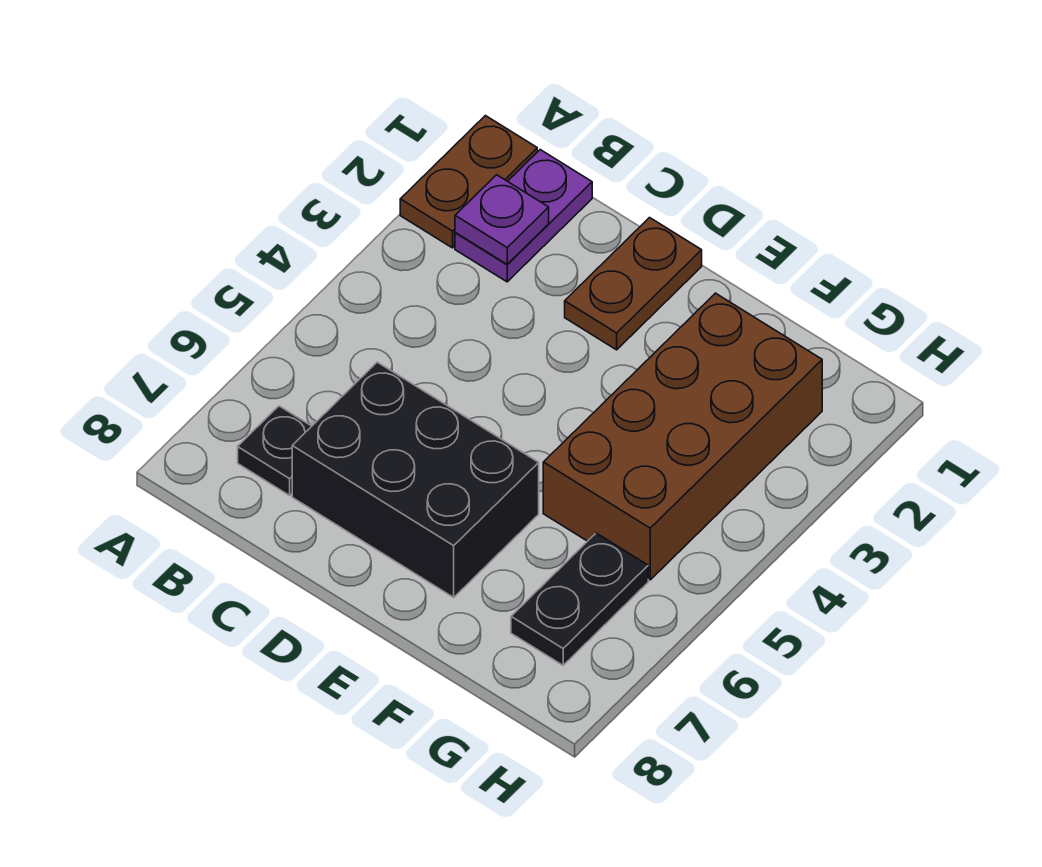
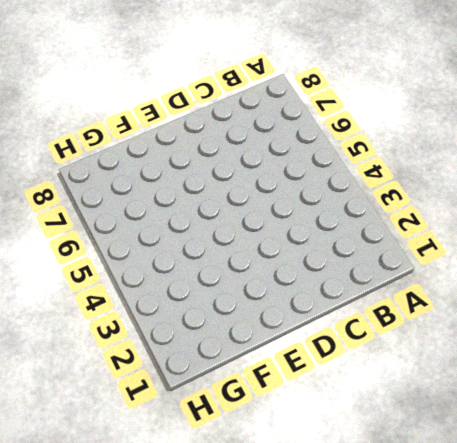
none -> brown 1x2 plate [400,116,537,248]
none -> purple 1x2 plate [455,150,592,282]

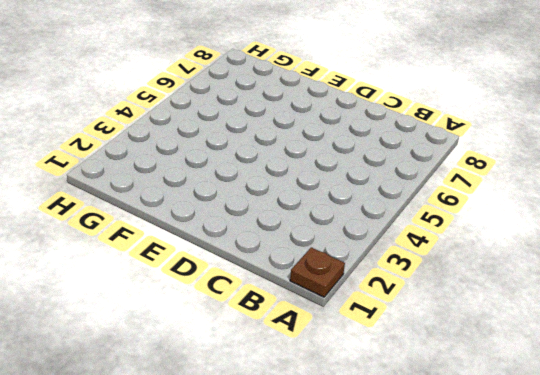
brown 1x1 plate [290,247,345,297] -> brown 1x2 plate [400,116,537,248]
none -> purple 1x2 plate [455,150,592,282]
none -> black 1x1 plate [238,406,312,495]

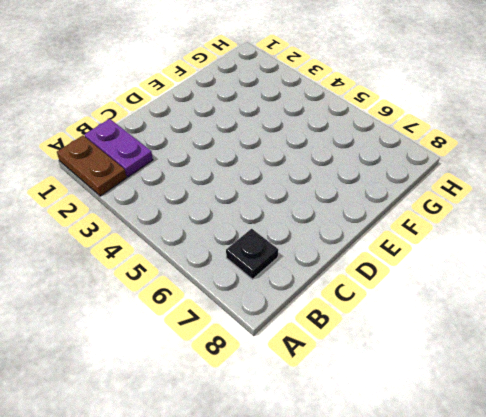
none -> black 2x3 brick [292,362,539,597]
none -> brown 1x2 plate [565,218,702,350]

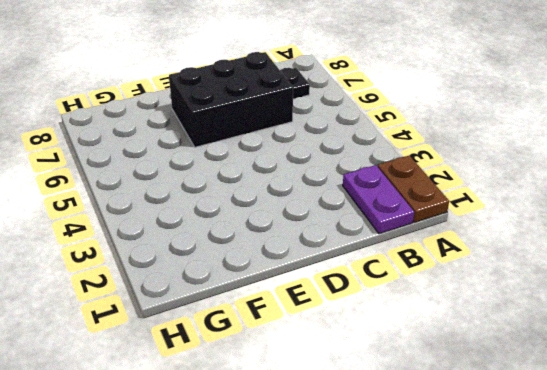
none -> brown 1x2 plate [565,218,702,350]
none -> brown 2x4 brick [543,293,822,580]

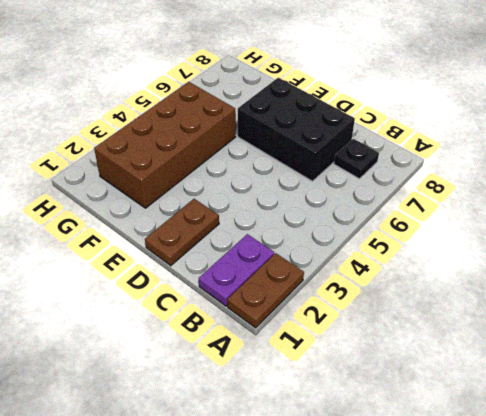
none -> black 1x2 plate [511,533,648,665]
none -> purple 1x1 plate [455,175,549,264]

